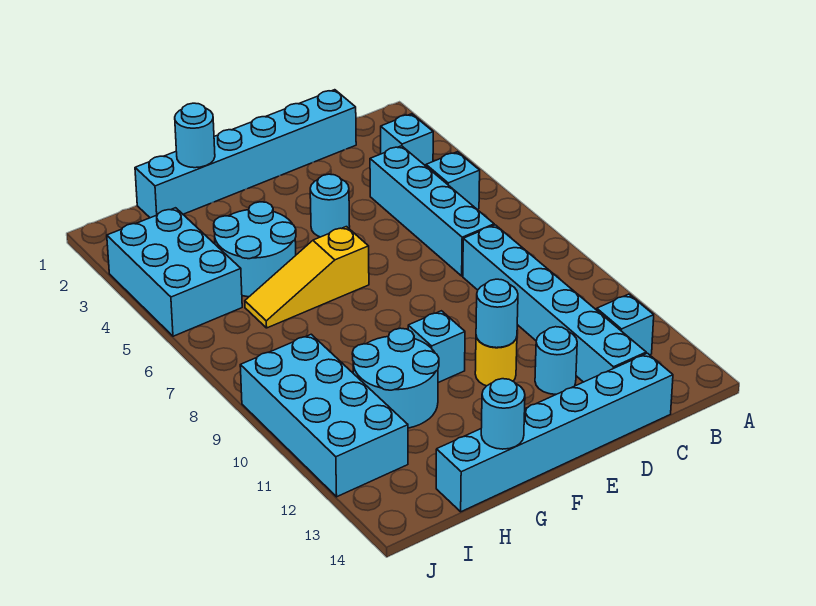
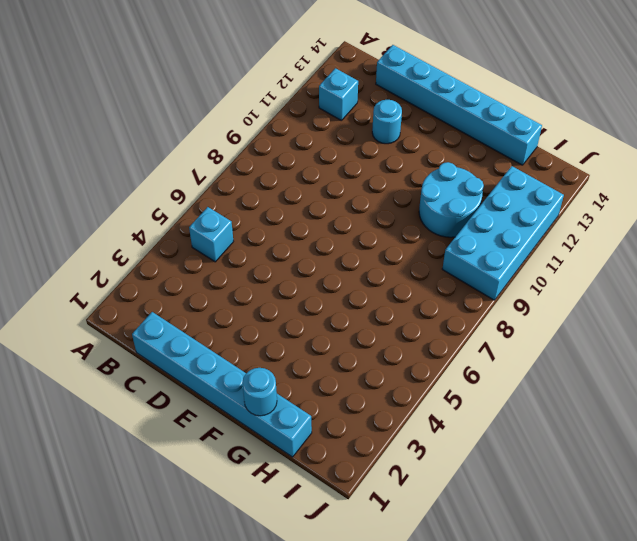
none -> cyan 1x1 brick [381,114,433,166]
none -> cyan 1x4 brick [370,146,494,276]
none -> cyan 1x6 brick [463,225,646,382]

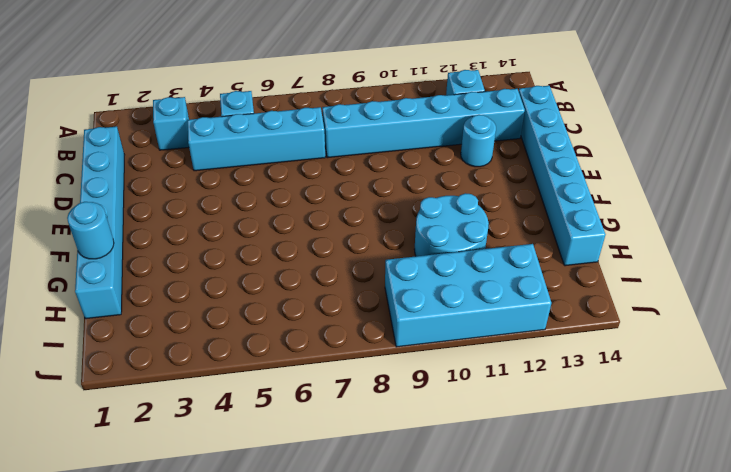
none -> cyan 1x1 round brick [310,174,350,237]
none -> yellow 1x1 round brick [475,336,517,386]
none -> yellow 1x3 slope [245,227,369,328]

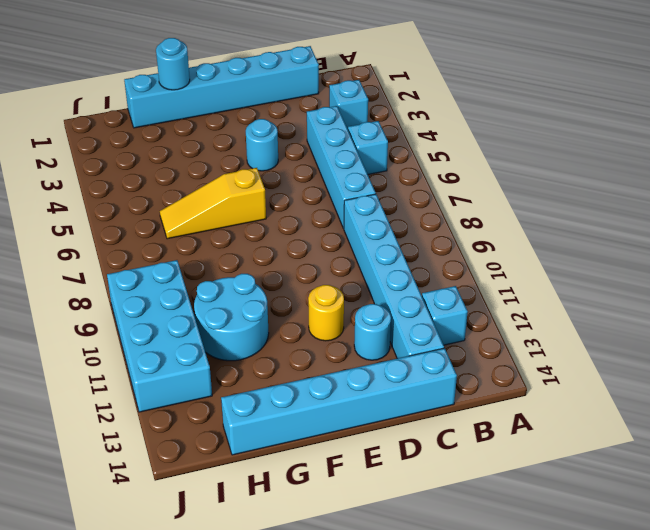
none -> cyan 1x1 brick [408,311,465,383]
none -> cyan 2x2 round brick [214,202,296,297]
none -> cyan 2x3 brick [107,208,242,336]

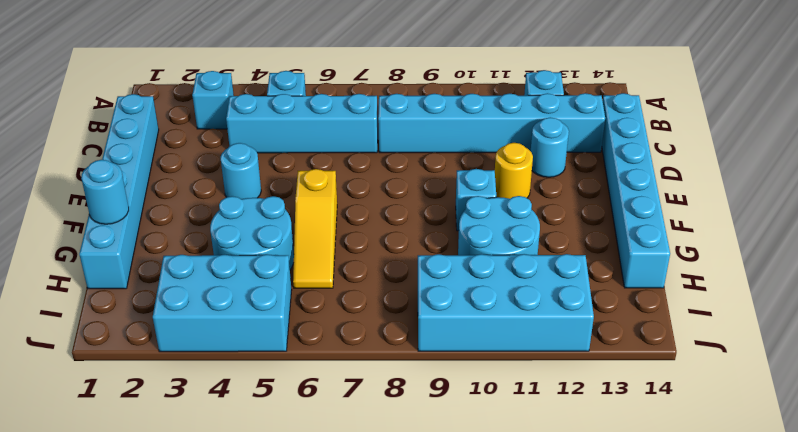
none -> cyan 1x1 round brick [476,279,518,348]
none -> cyan 1x1 round brick [481,379,525,449]

